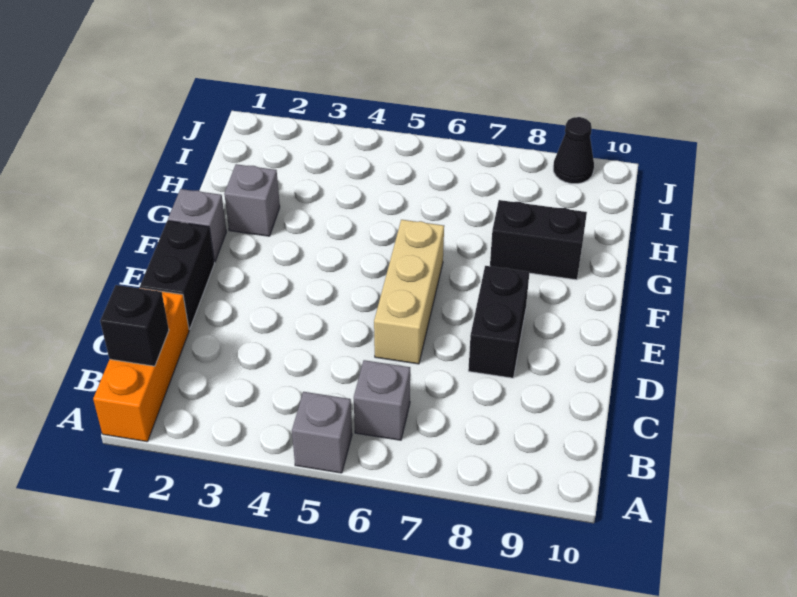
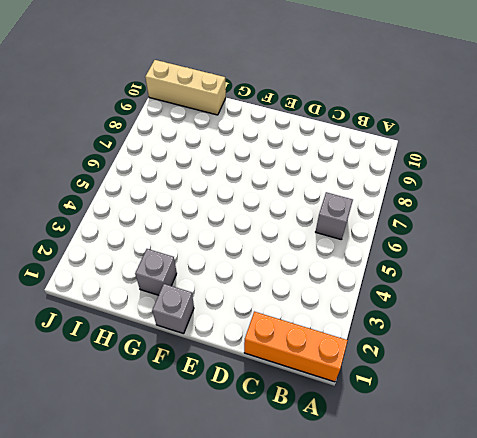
tan 1x3 brick [145,60,226,115] -> tan 1x3 brick moved to [374,220,444,364]
none -> grey 1x1 brick [292,392,352,473]
none -> black 1x2 brick [140,221,214,329]

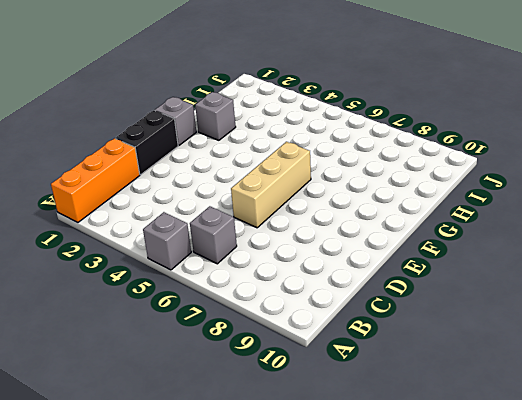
none -> black 1x2 brick [468,266,530,378]
none -> black 1x2 brick [490,200,587,280]

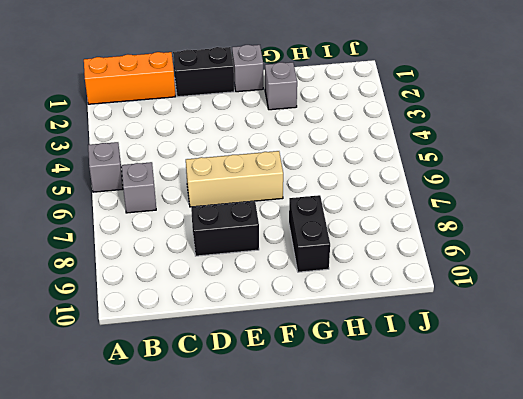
none -> black 1x1 cone [553,117,594,184]
none -> black 1x1 brick [100,285,169,366]

